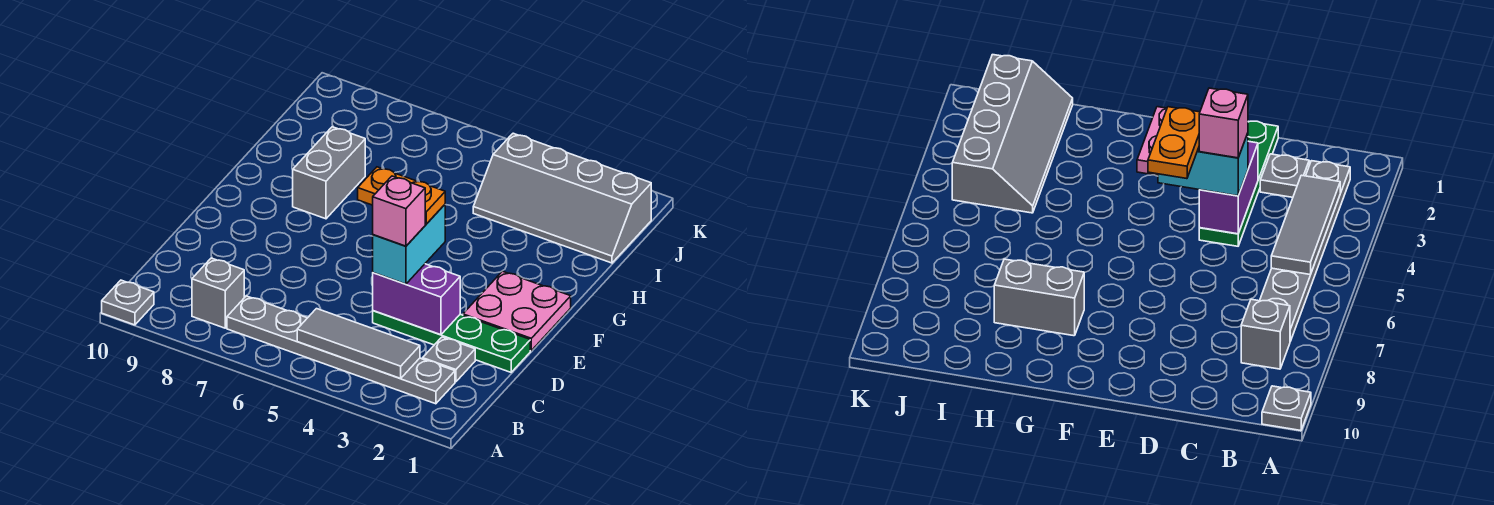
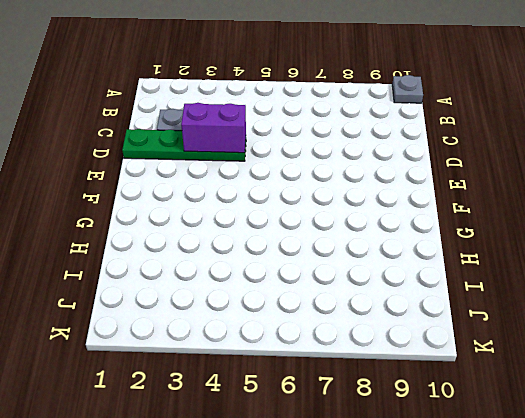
none -> grey 1x6 plate [227,296,455,404]
none -> grey 1x1 brick [192,258,244,328]
none -> pink 2x2 plate [463,271,571,350]

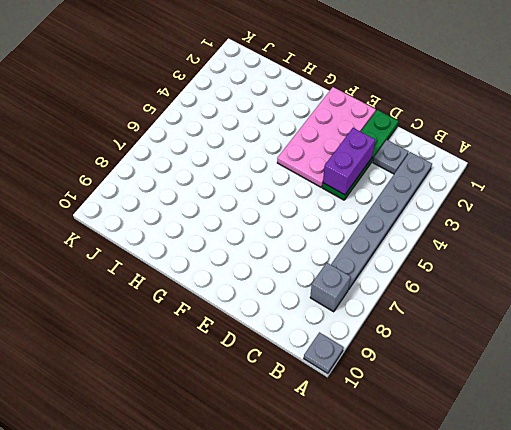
pink 2x4 plate [277,87,376,187] -> pink 2x2 plate [463,271,571,350]
none -> grey 1x2 brick [293,127,365,219]
none -> grey 2x4 slope [473,133,651,263]
none -> grey 1x3 tile [297,309,420,379]

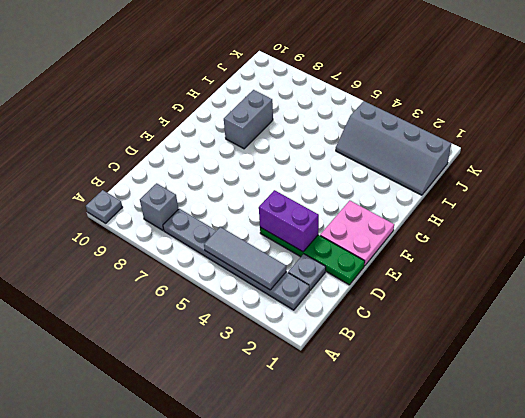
none -> cyan 1x2 brick [373,205,445,284]
none -> pink 1x1 brick [373,176,425,246]
none -> orange 1x2 plate [358,167,445,224]

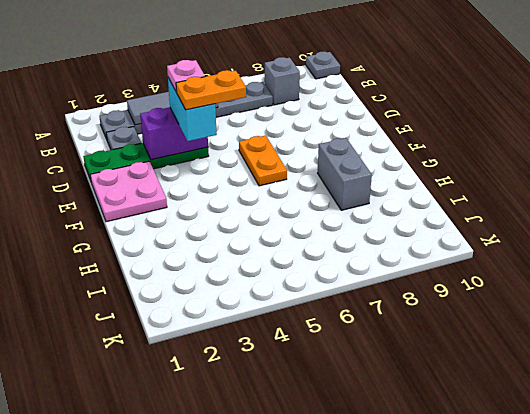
pink 1x1 plate [167,60,205,92] -> pink 1x1 brick [373,176,425,246]
orange 1x2 plate [239,136,287,186] -> none
none -> grey 2x4 slope [473,133,651,263]

